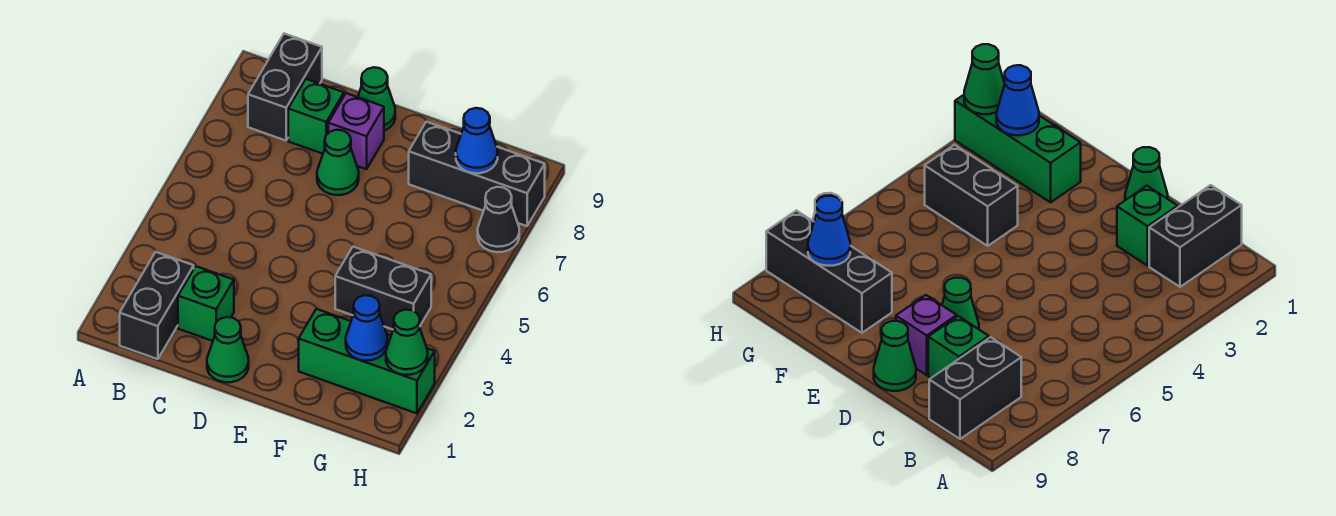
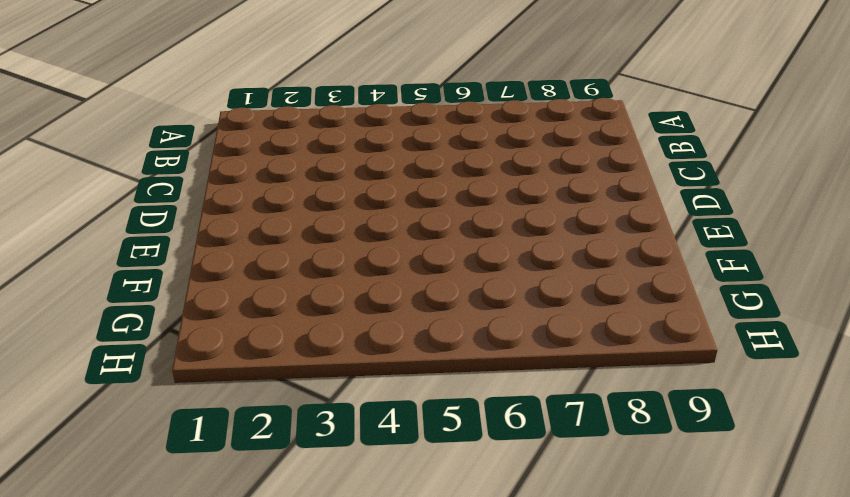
none -> black 1x2 brick [120,252,194,359]
none -> black 1x2 brick [248,34,322,141]
none -> green 1x1 brick [178,266,234,341]

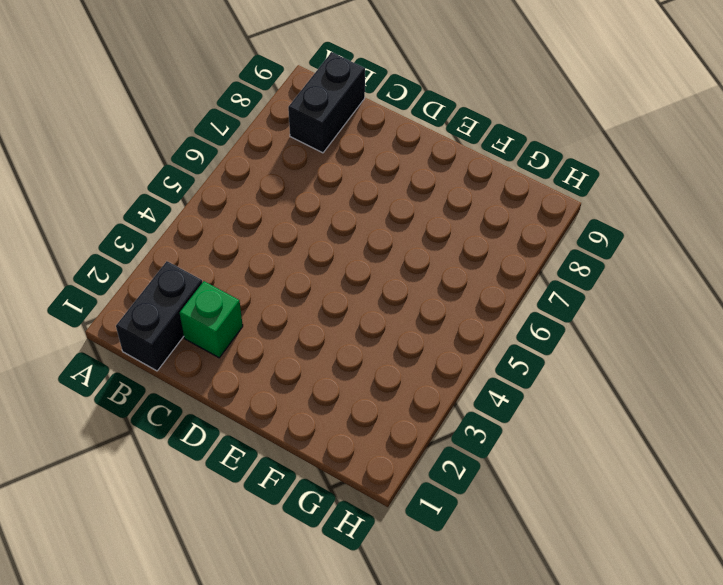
none -> green 1x1 brick [288,79,344,154]
none -> green 1x1 cone [207,317,249,382]
none -> green 1x1 cone [317,130,359,195]

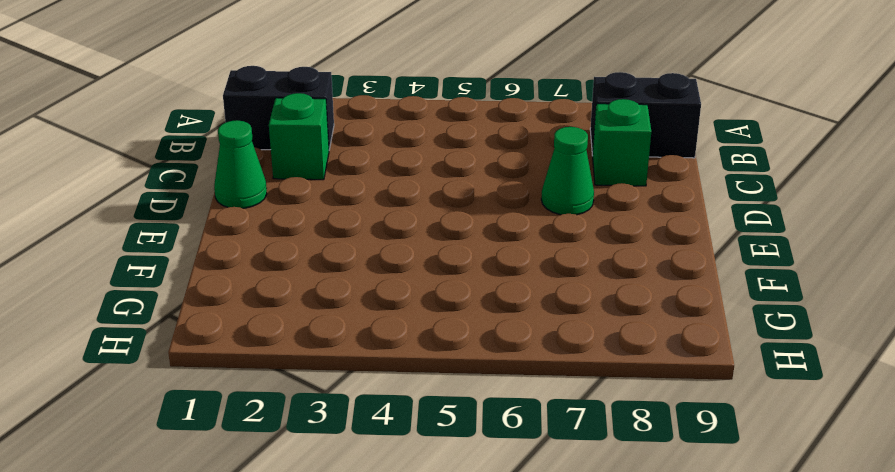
none -> purple 1x1 brick [328,93,384,169]
none -> green 1x1 cone [358,67,395,131]
none -> green 1x3 brick [299,309,435,413]

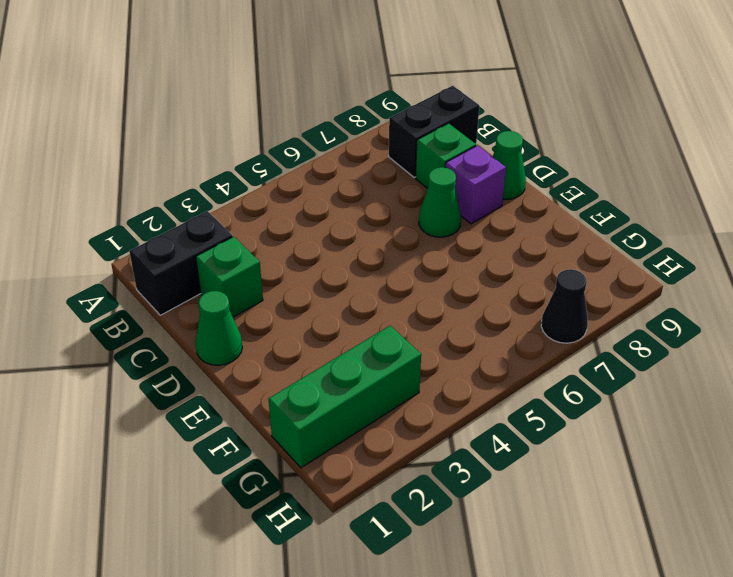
green 1x3 brick [268,326,421,468] -> green 1x3 brick turned to [299,309,435,413]
none -> black 1x2 brick [335,247,431,329]
none -> black 1x3 brick [409,122,545,226]
none -> blue 1x1 cone [346,295,388,361]

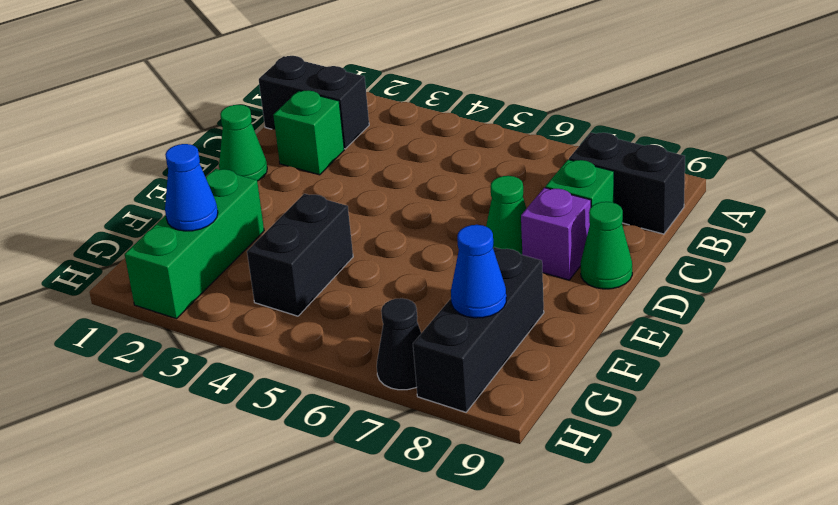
none -> green 1x1 cone [386,310,428,375]

